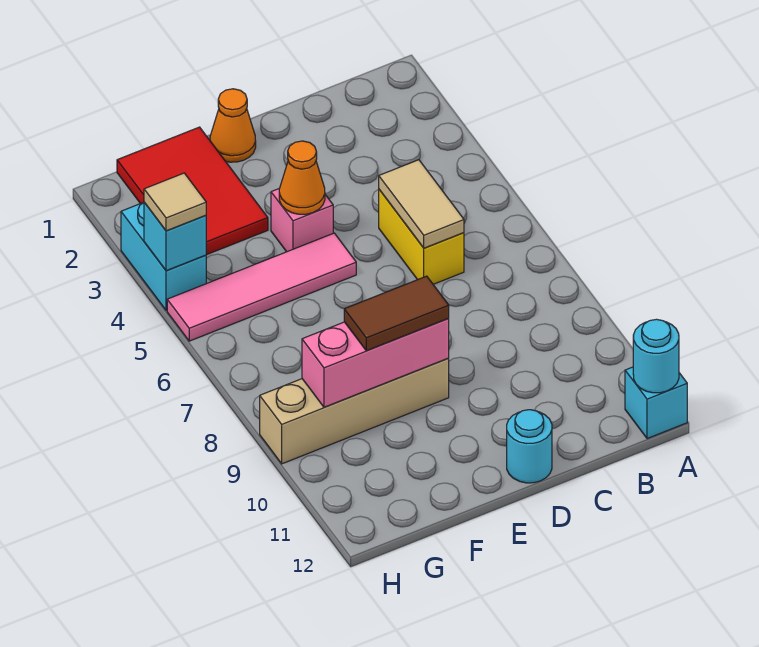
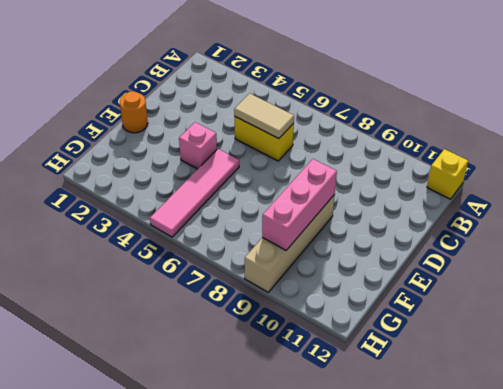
yellow 1x1 brick [427,149,468,199] -> cyan 1x1 brick [625,367,687,439]
orange 1x1 round brick [120,91,148,133] -> orange 1x1 cone [210,89,256,162]
none -> cyan 1x1 round brick [507,410,552,483]
none -> red 2x3 tile [117,127,268,255]
none -> cyan 1x2 brick [121,202,206,310]

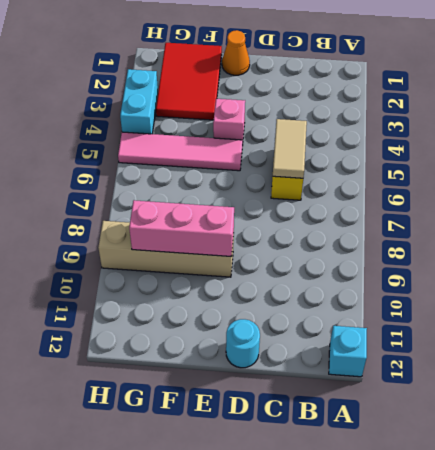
none -> cyan 1x1 round brick [633,319,679,393]
none -> orange 1x1 cone [279,141,325,214]
none -> cyan 1x1 brick [144,202,206,271]

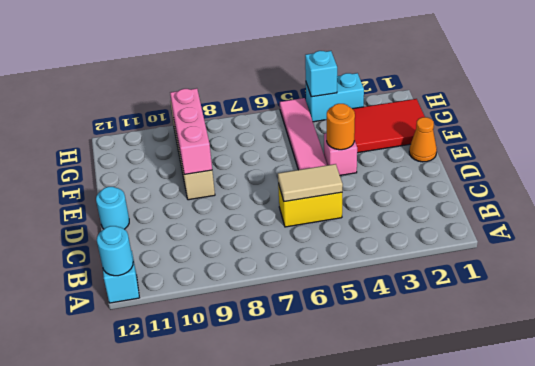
orange 1x1 round brick [327,104,355,150] -> orange 1x1 cone [279,141,325,214]
none -> brown 1x2 tile [344,276,449,351]
none -> tan 1x1 tile [144,173,206,231]

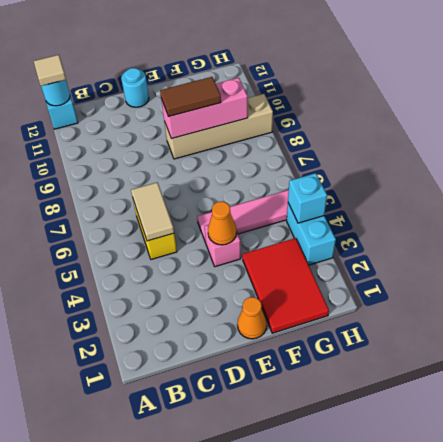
tan 1x1 tile [34,55,66,86] -> tan 1x1 tile moved to [144,173,206,231]

